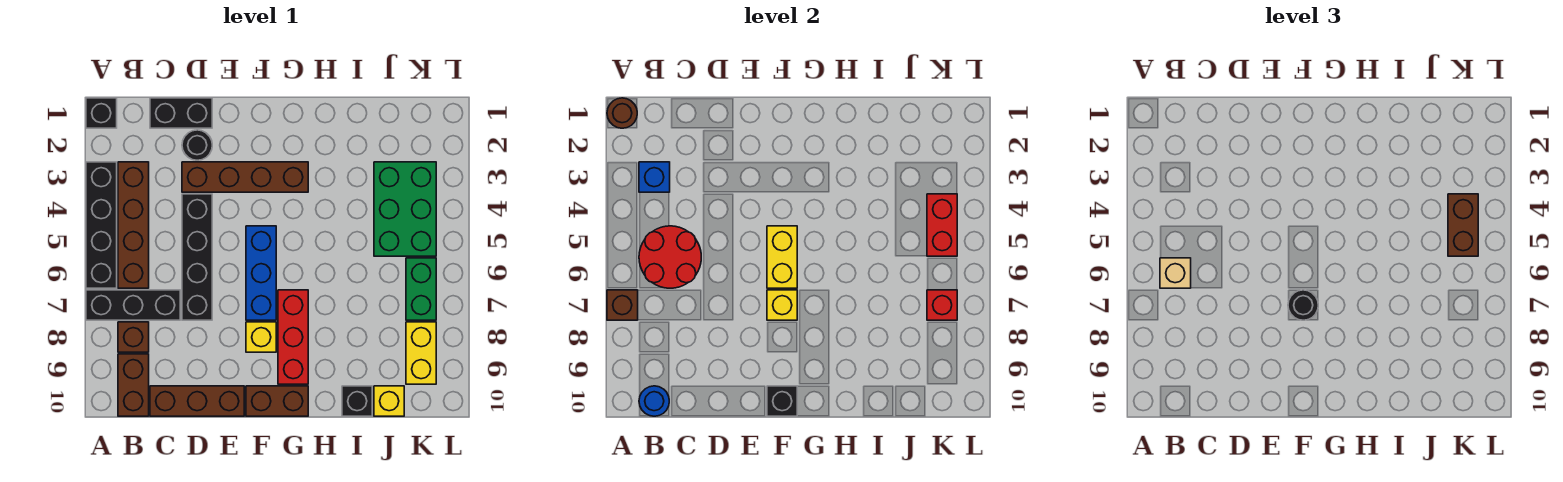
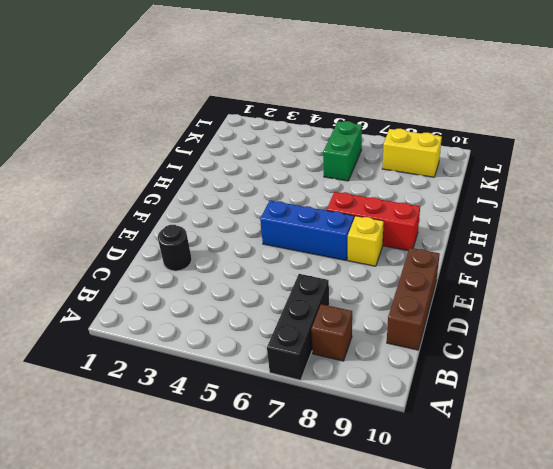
green 1x2 brick [323,121,362,181] -> green 1x2 brick turned to [406,258,436,320]
none -> black 1x1 brick [86,98,117,128]
none -> black 1x4 brick [86,162,117,288]
none -> brown 1x4 brick [118,162,149,288]
none -> brown 1x2 brick [118,354,149,416]

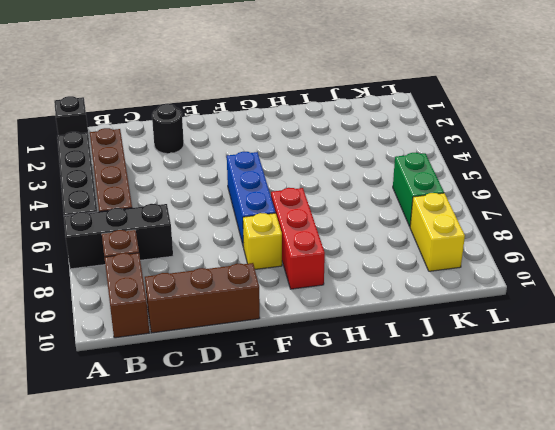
none -> black 1x2 brick [150,98,212,128]
none -> brown 1x4 brick [182,162,308,192]
none -> black 1x4 brick [182,194,212,320]
none -> brown 1x2 brick [246,386,308,416]

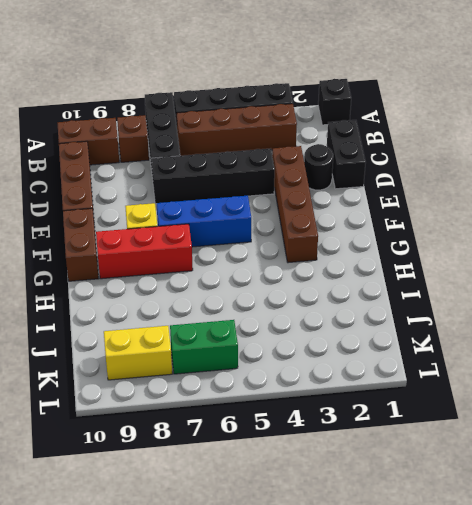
none -> black 1x1 brick [342,386,372,416]
none -> green 2x3 brick [374,162,436,256]
none -> yellow 1x1 brick [374,386,404,416]
none -> brown 1x1 round brick [607,98,637,128]

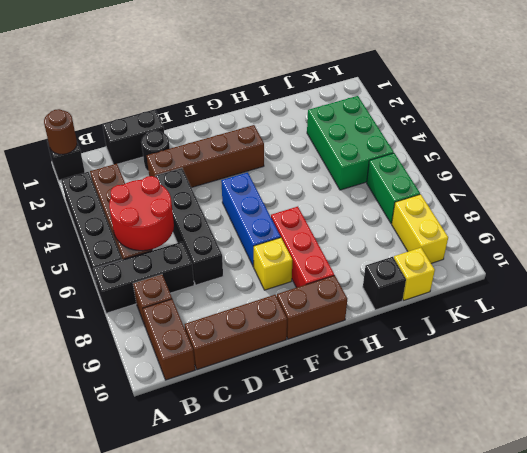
none -> brown 1x1 brick [607,290,638,320]
none -> blue 1x1 brick [639,162,670,192]
none -> blue 1x1 round brick [639,386,669,416]
none -> yellow 1x2 brick [767,226,797,288]

